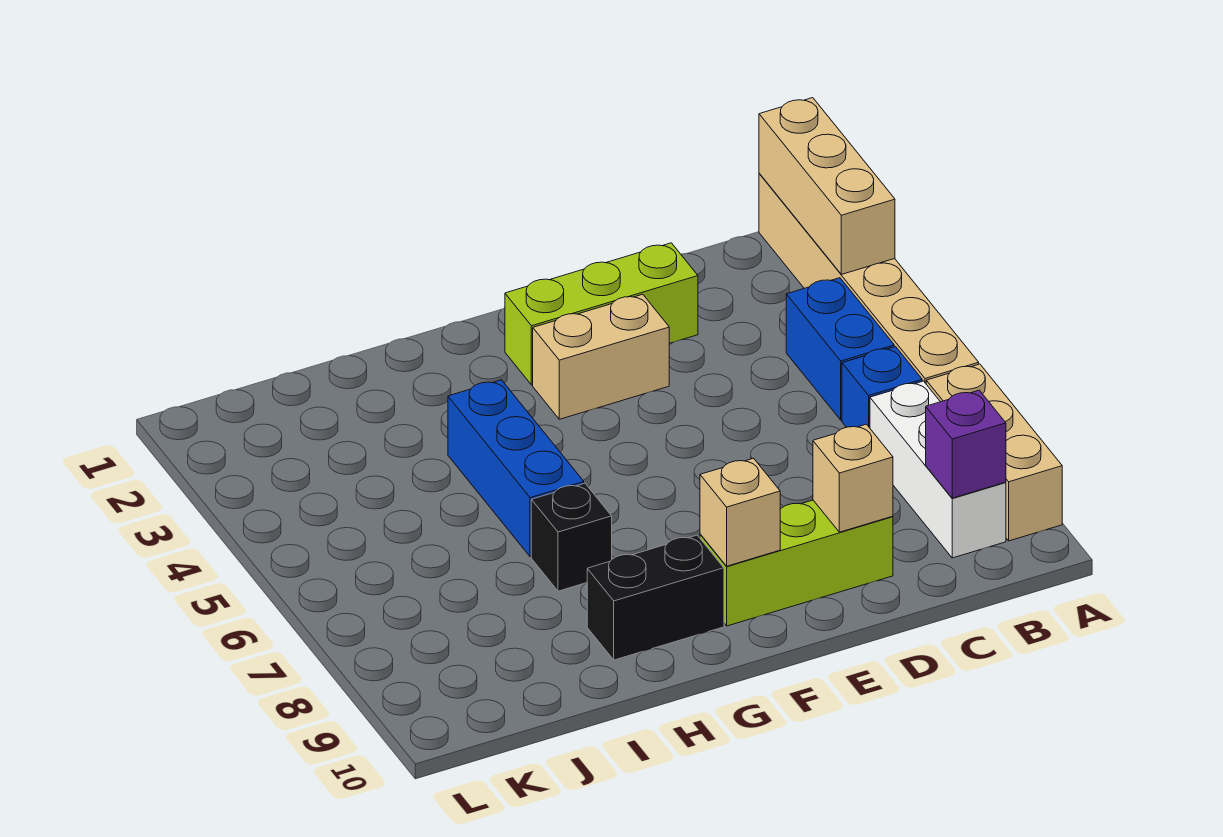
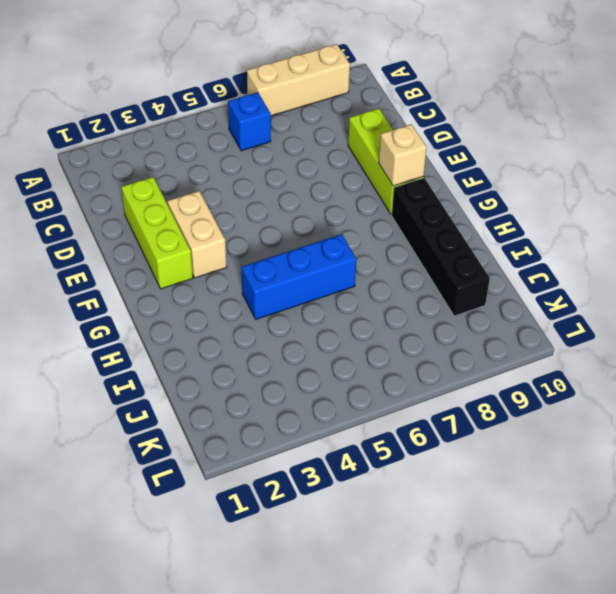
black 1x4 brick [392,178,490,316] -> black 1x2 brick [587,535,724,660]
none -> tan 1x6 brick [759,173,979,383]
none -> blue 1x2 brick [786,278,894,420]
none -> white 1x3 brick [870,381,1006,558]

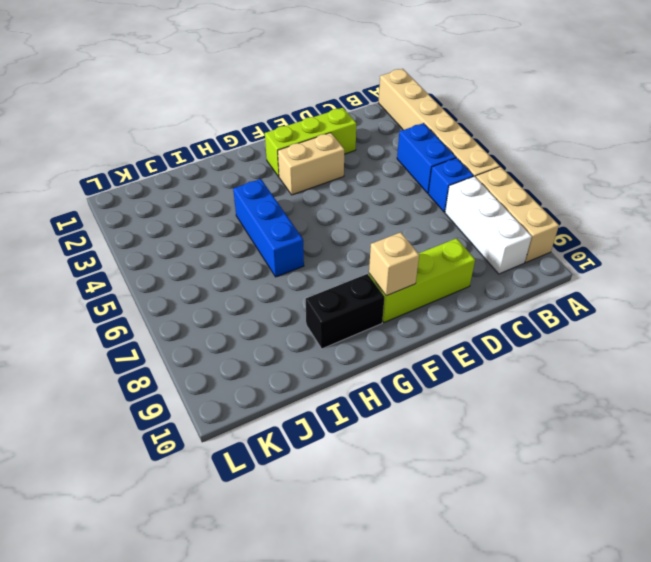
none -> black 1x1 brick [531,483,612,591]
none -> tan 1x3 brick [759,98,895,274]
none -> purple 1x1 brick [926,390,1006,498]

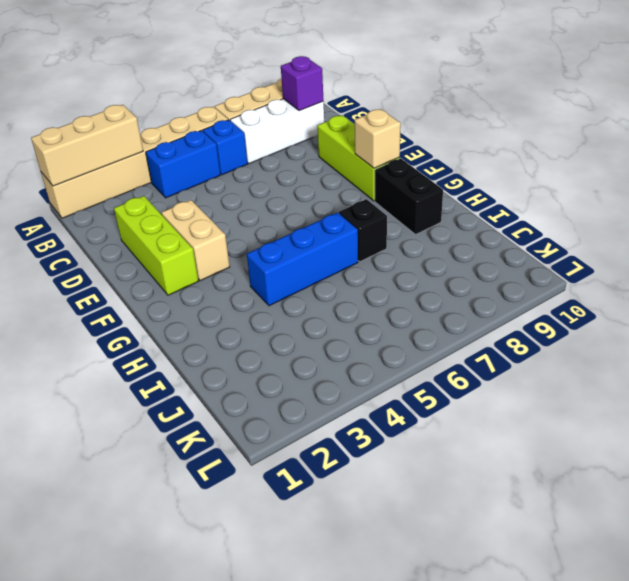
none -> tan 1x1 brick [813,424,893,532]

